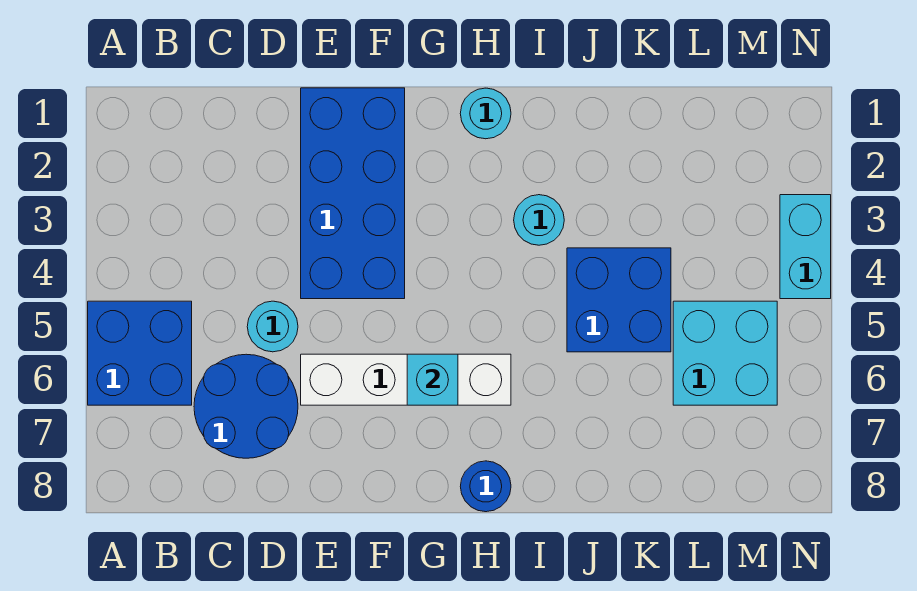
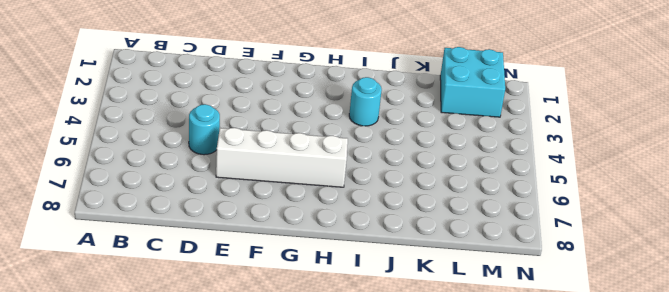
cyan 2x2 brick [440,47,505,117] -> cyan 2x2 brick moved to [673,301,777,405]
none -> blue 2x2 brick [88,301,192,405]
none -> blue 2x2 round brick [194,354,298,458]
none -> blue 2x4 brick [301,88,405,299]

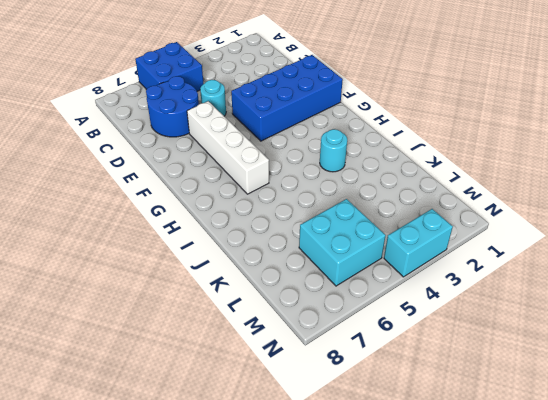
none -> cyan 1x1 round brick [460,88,511,139]
none -> blue 1x1 round brick [460,461,511,512]
none -> blue 2x2 brick [567,248,671,352]

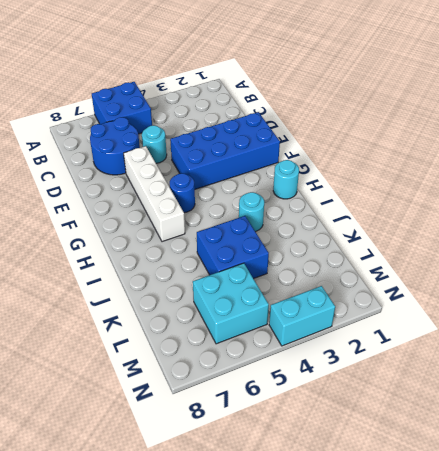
blue 1x1 round brick [170,173,195,213] -> blue 1x1 round brick moved to [460,461,511,512]
none -> cyan 1x1 brick [407,354,458,405]

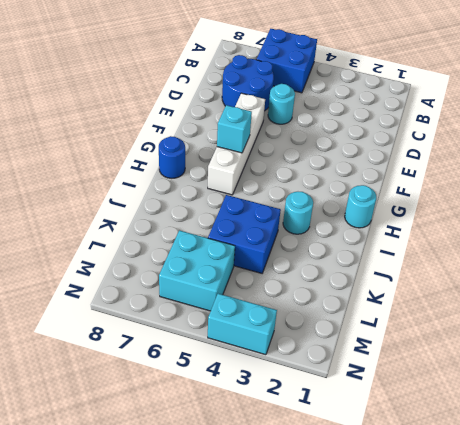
none -> blue 2x4 brick [301,88,405,299]

